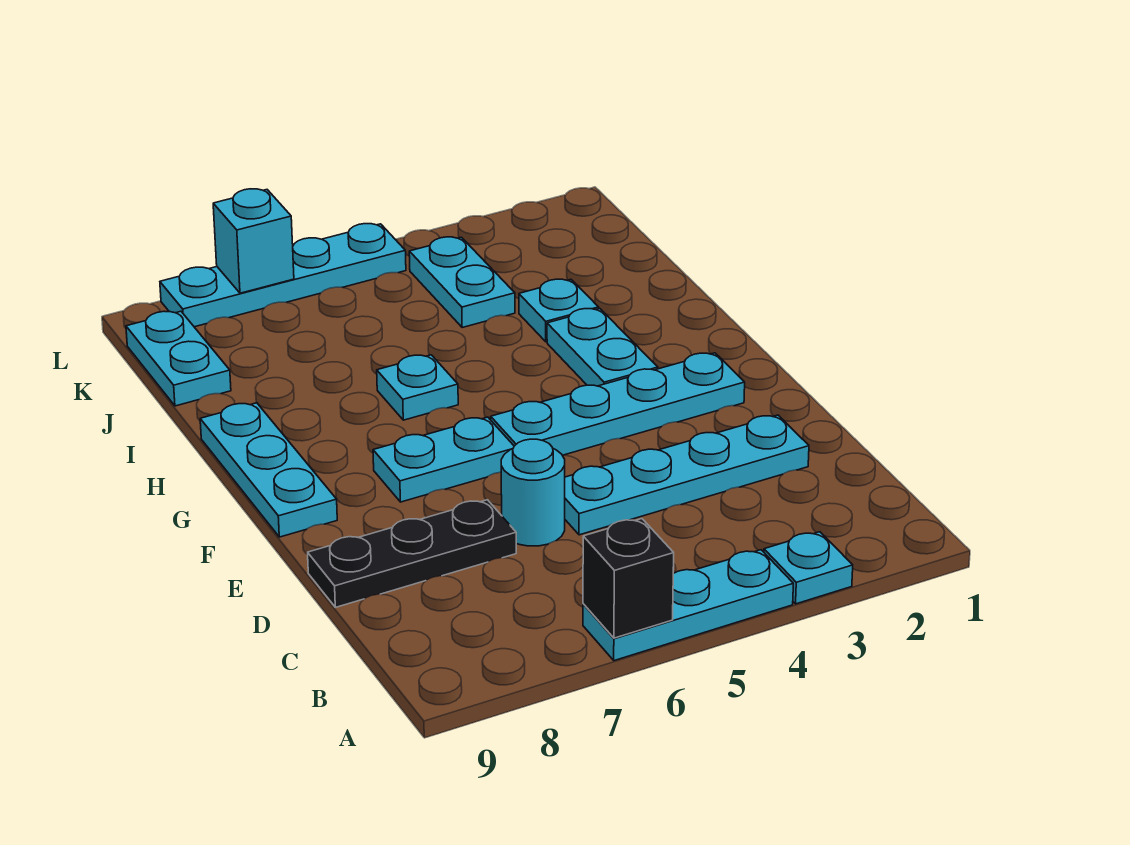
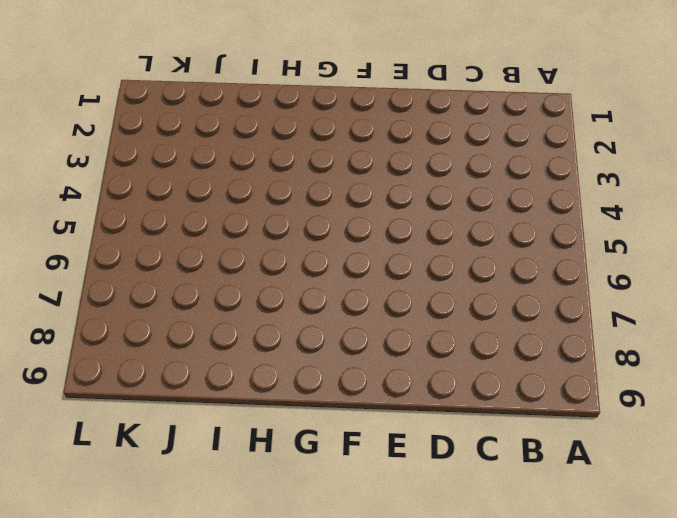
none -> cyan 1x1 plate [764,532,853,604]
none -> cyan 1x3 plate [583,550,793,661]
none -> cyan 1x4 plate [565,415,809,535]

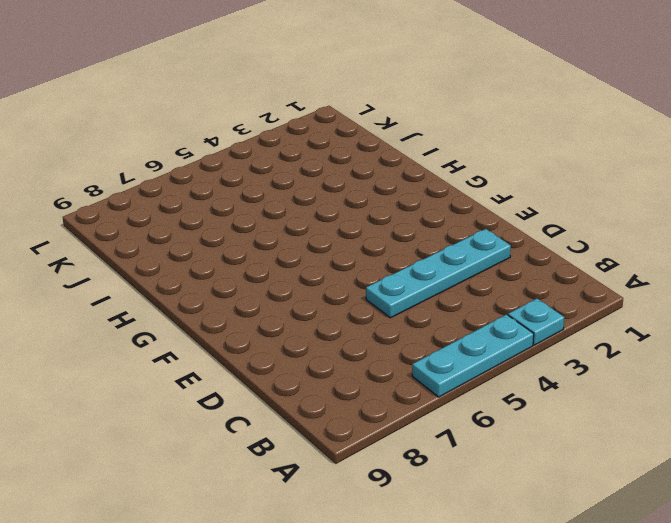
none -> cyan 1x1 round brick [501,439,565,546]
none -> black 1x3 plate [308,500,516,607]
none -> cyan 1x4 plate [491,353,745,455]

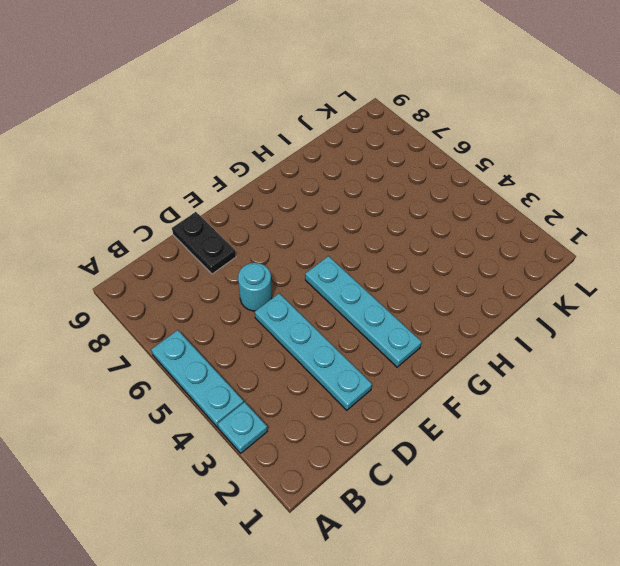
black 1x2 plate [172,212,236,274] -> black 1x3 plate [308,500,516,607]
none -> cyan 1x2 plate [373,417,514,502]
none -> cyan 1x3 plate [200,403,337,537]
none -> cyan 1x2 plate [547,309,658,386]

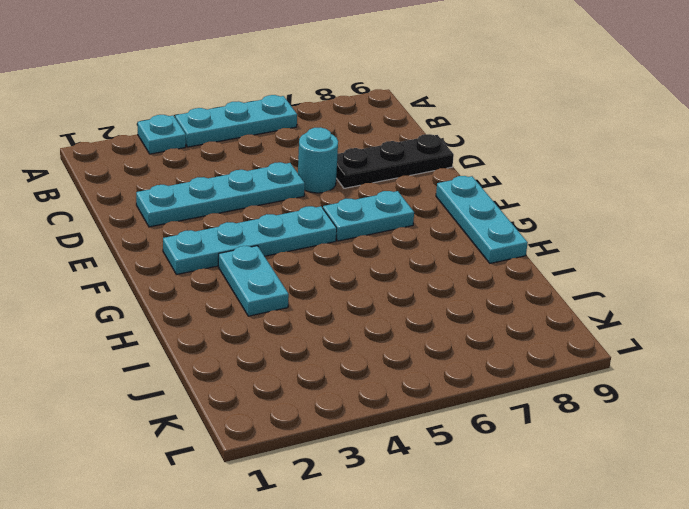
none -> cyan 1x1 plate [377,355,458,420]
none -> cyan 1x1 plate [519,279,599,342]
none -> cyan 1x2 plate [409,237,515,327]

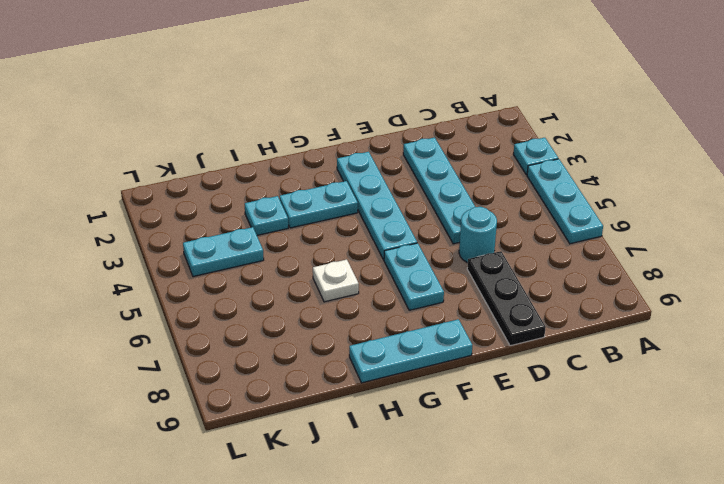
white 1x1 plate [313,259,359,302] -> cyan 1x1 plate [377,355,458,420]
none -> cyan 1x2 plate [126,311,231,406]
none -> cyan 1x4 plate [160,224,406,327]
none -> black 1x1 brick [583,519,674,638]

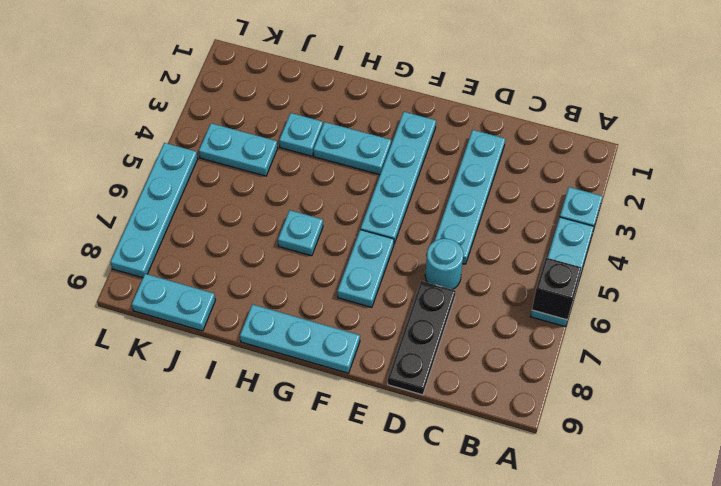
none -> cyan 1x1 brick [213,189,294,293]

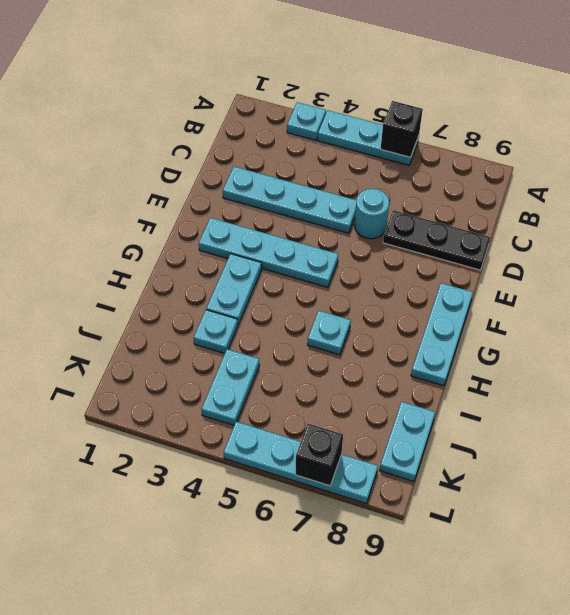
black 1x1 brick [296,424,343,486] -> cyan 1x1 brick [213,189,294,293]
none -> cyan 1x2 plate [373,417,514,502]

